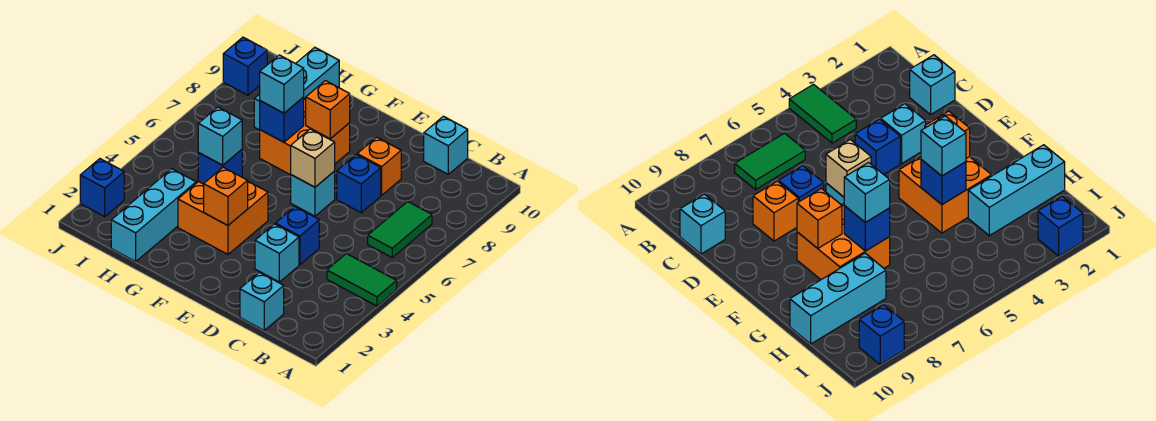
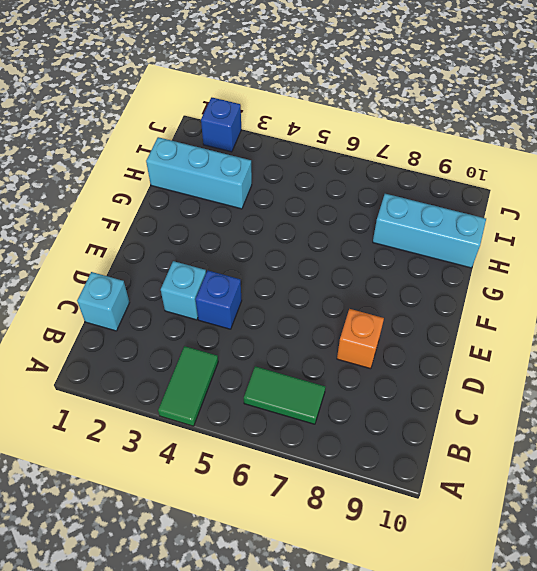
none -> cyan 1x1 brick [424,116,468,174]
none -> blue 1x1 brick [337,155,381,213]
none -> cyan 1x1 brick [291,171,335,216]

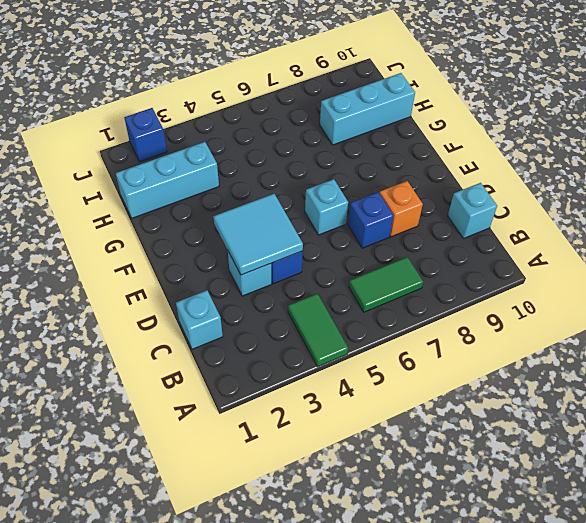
cyan 2x2 tile [213,194,303,275] -> none
none -> orange 2x2 brick [178,181,268,254]
none -> orange 2x2 brick [260,98,350,175]
none -> blue 1x1 brick [223,37,267,95]

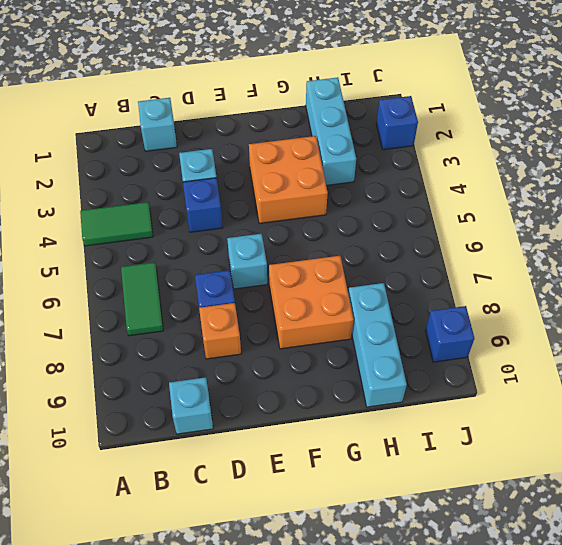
none -> tan 1x1 brick [291,129,335,187]
none -> orange 1x1 brick [204,167,248,225]
none -> orange 1x1 brick [306,81,350,139]

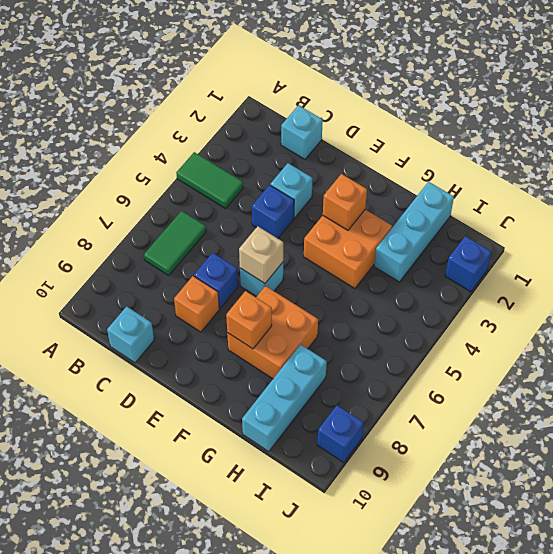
none -> blue 1x1 brick [198,150,242,184]
none -> blue 1x1 brick [260,97,304,142]
none -> cyan 1x1 brick [198,107,242,165]

